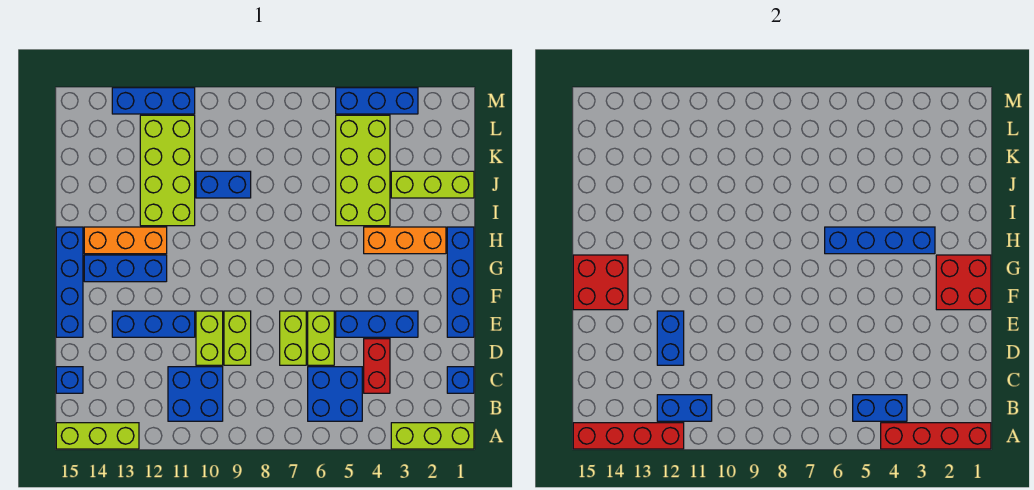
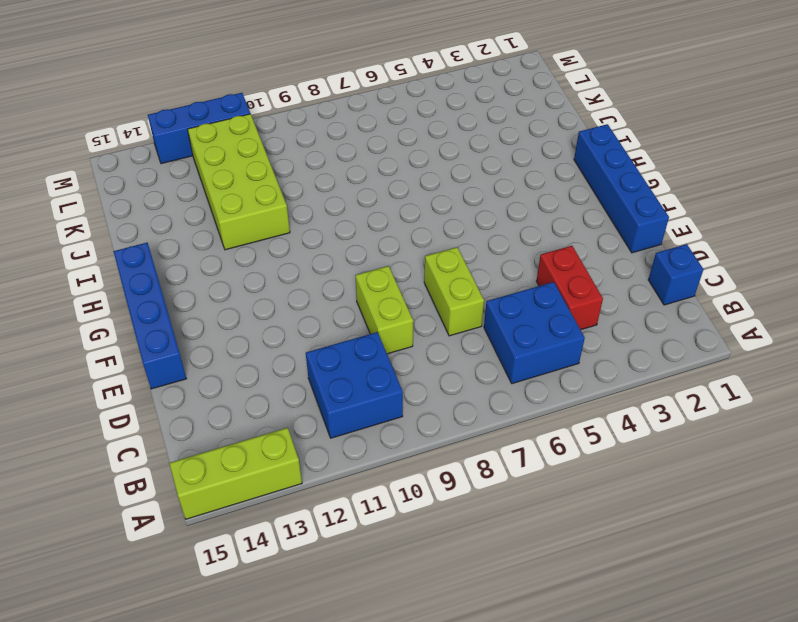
none -> lime 1x3 brick [391,423,474,449]
none -> blue 1x1 brick [56,367,83,393]
none -> lime 1x2 brick [308,311,334,365]
none -> lime 1x2 brick [196,311,223,365]

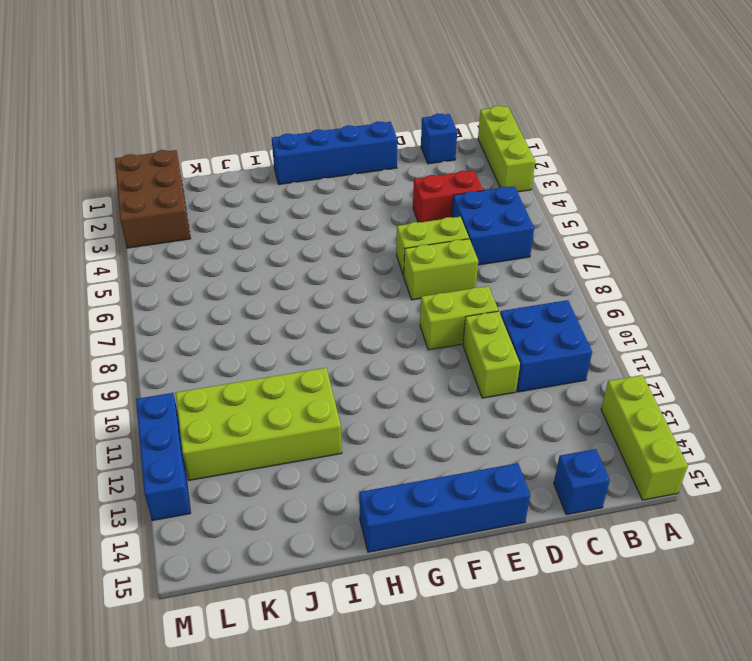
lime 1x2 brick [463,311,520,398] -> lime 1x2 brick turned to [196,311,223,365]
brown 2x3 brick [115,150,191,248] -> blue 1x3 brick [336,88,418,114]
none -> blue 1x3 brick [336,311,418,337]
none -> blue 1x3 brick [112,311,195,337]
none -> blue 1x3 brick [84,255,167,282]
none -> orange 1x3 brick [364,227,446,254]

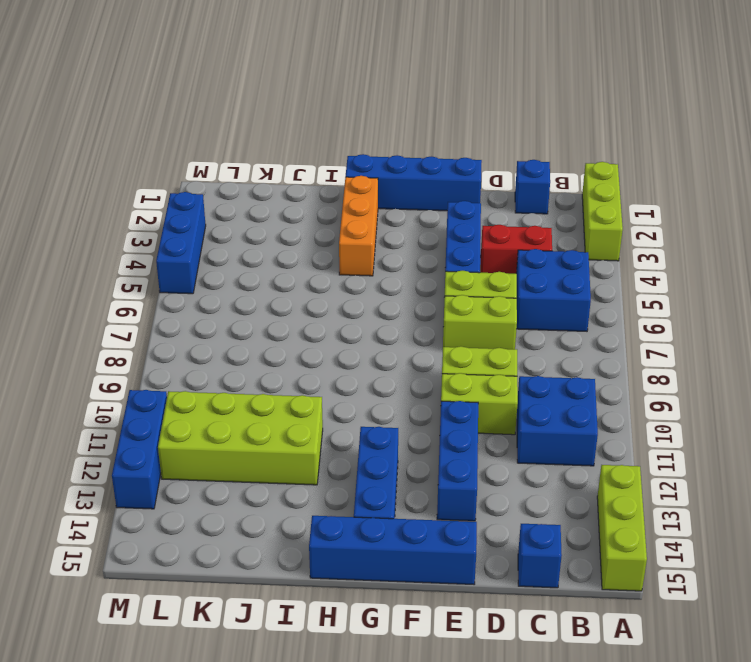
none -> orange 1x3 brick [84,227,167,254]
none -> lime 2x4 brick [336,115,390,226]
none -> lime 1x3 brick [391,171,474,198]
none -> blue 1x2 brick [196,171,251,198]

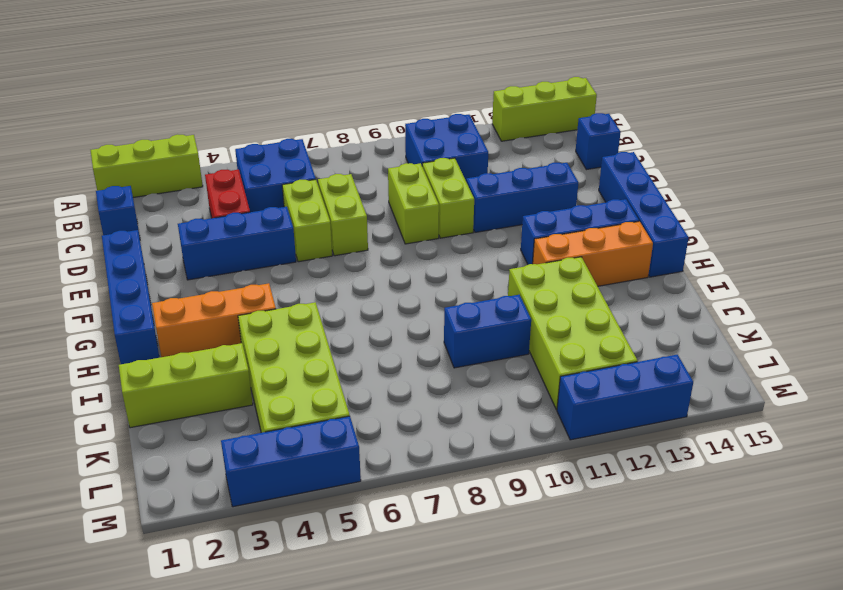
none -> red 1x4 brick [881,423,991,449]
none -> red 1x4 brick [573,423,684,449]
none -> blue 1x2 brick [853,395,907,421]
none -> blue 1x2 brick [657,395,712,421]

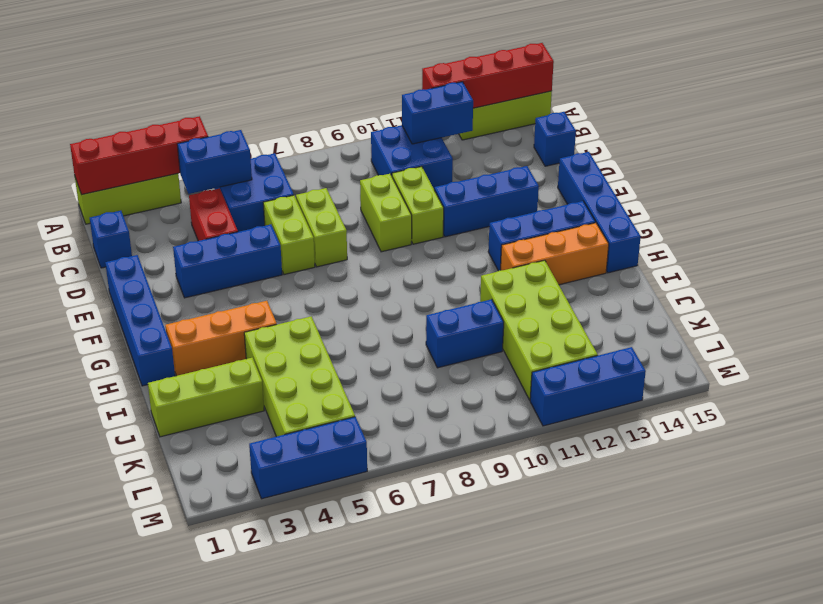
none -> blue 1x2 brick [657,311,684,365]
none -> red 2x2 brick [936,255,991,310]
none -> red 2x2 brick [573,255,628,310]
none -> blue 1x4 brick [825,227,935,254]

